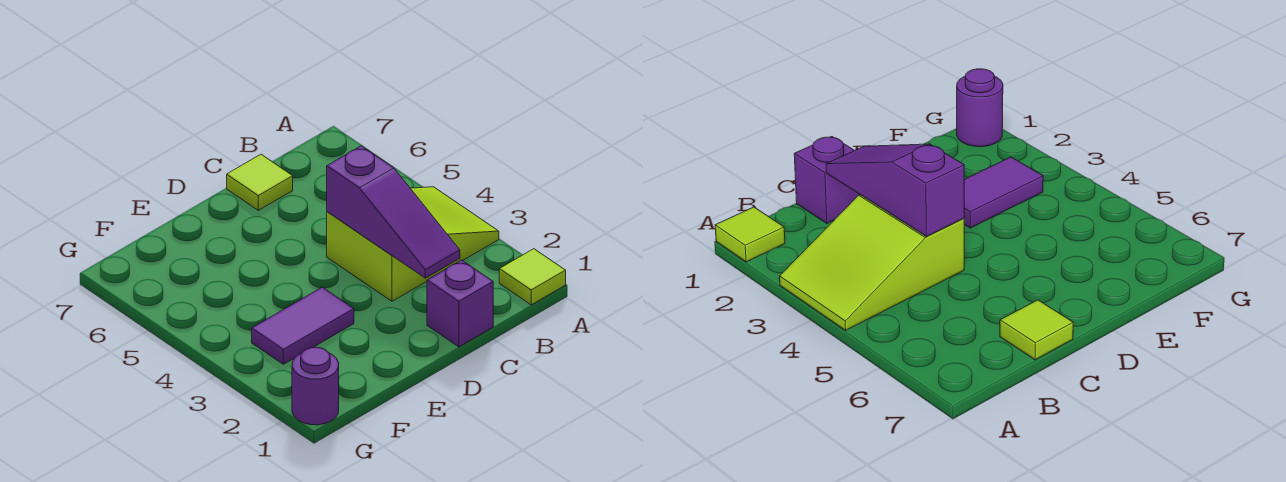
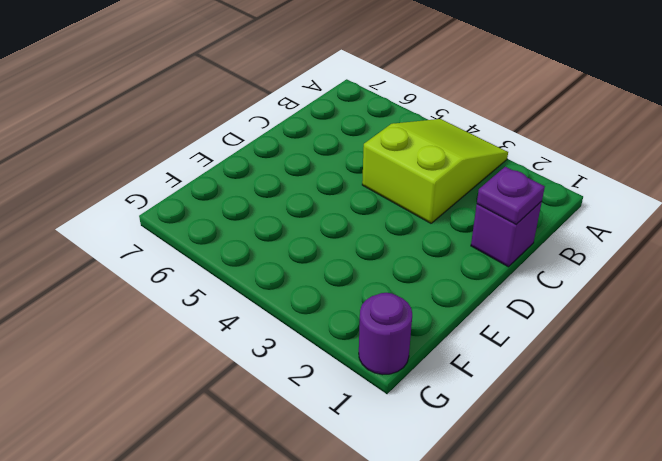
purple 1x1 plate [477,167,545,224] -> none
none -> lime 1x1 tile [499,249,566,305]
none -> lime 1x1 tile [227,154,293,210]

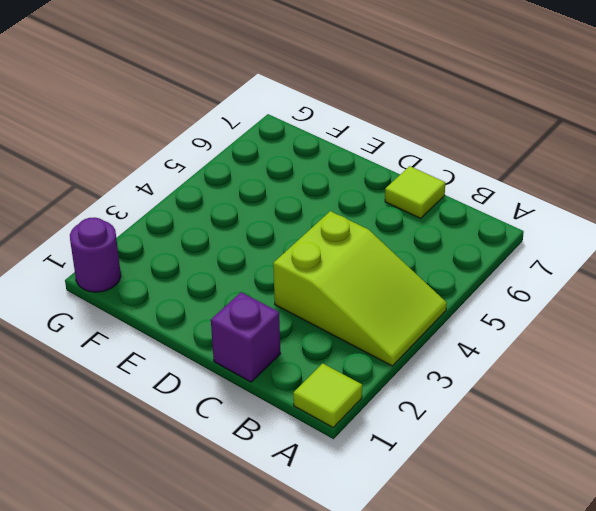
none -> purple 1x2 tile [252,287,354,364]
none -> purple 1x3 slope [327,146,460,278]

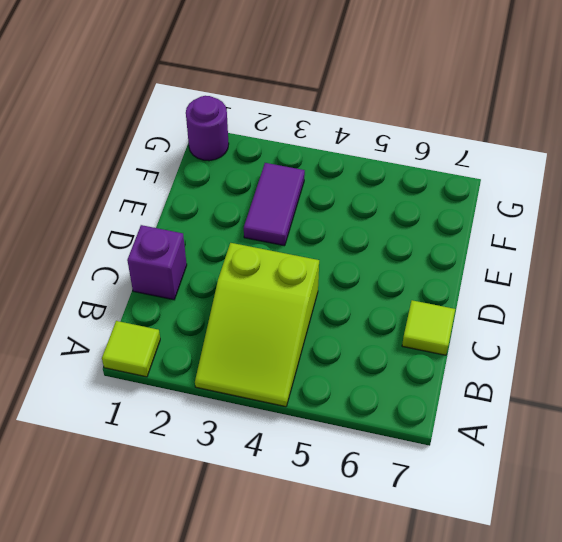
none -> purple 1x3 slope [327,146,460,278]

